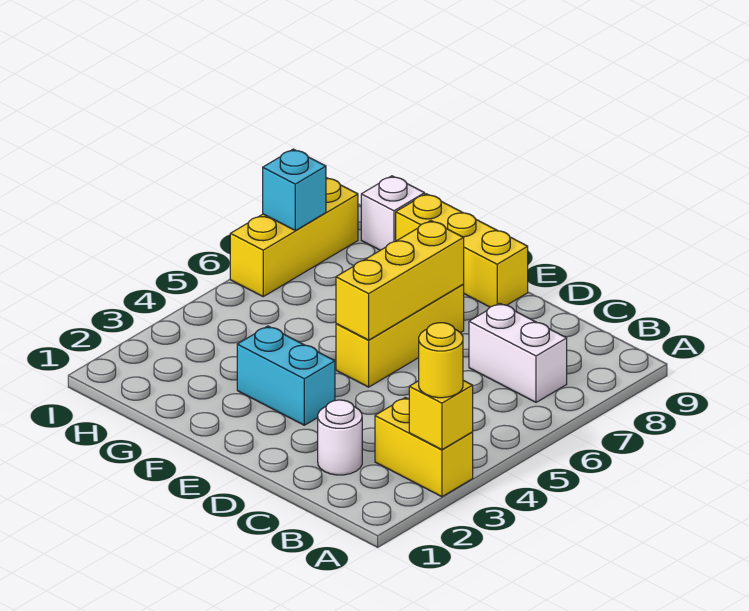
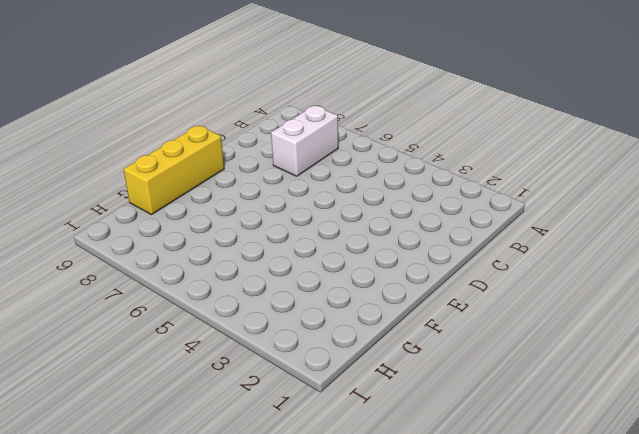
none -> yellow 1x2 brick [375,397,473,497]
none -> white 1x1 round brick [318,400,362,475]
none -> cyan 1x2 brick [237,326,335,425]

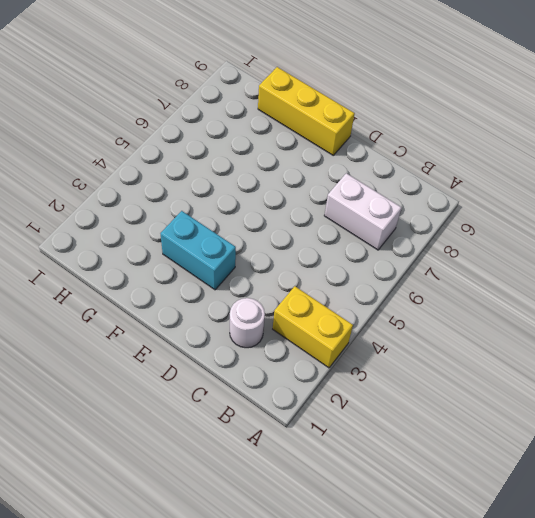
none -> yellow 1x3 brick [336,285,464,387]
none -> white 1x1 brick [361,176,425,250]
none -> yellow 1x3 brick [230,178,358,296]

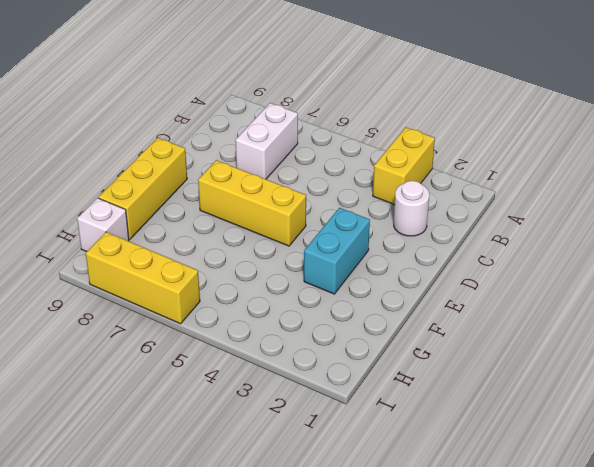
none -> yellow 1x1 brick [409,380,473,450]
none -> yellow 1x3 brick [336,221,464,340]
none -> cyan 1x1 brick [263,149,326,230]

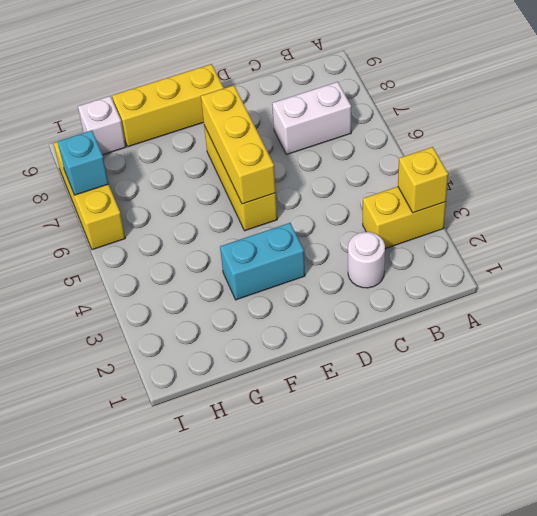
none -> yellow 1x1 round brick [419,323,463,398]

